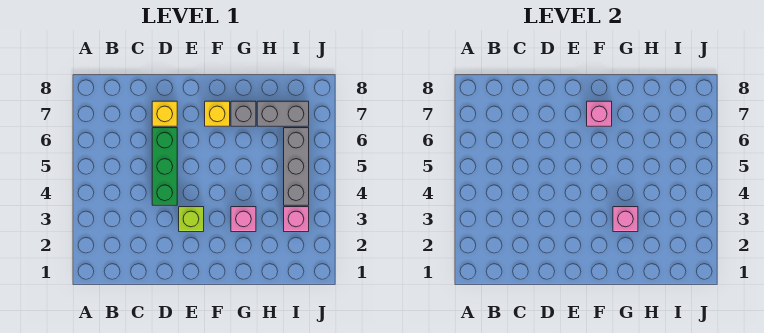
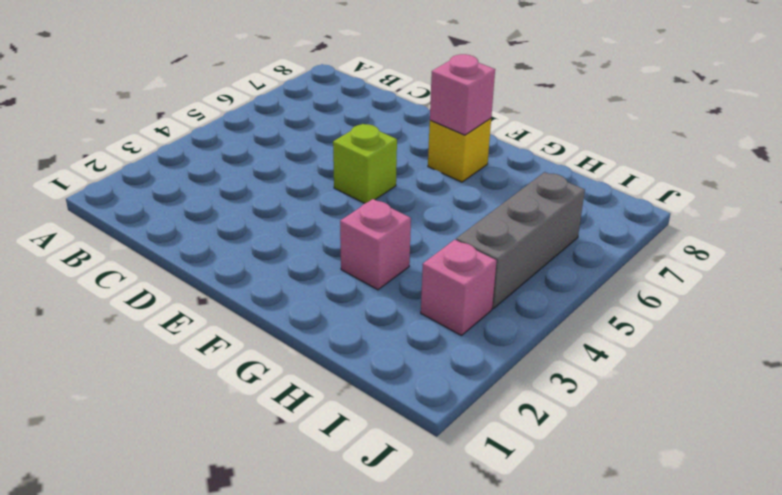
lime 1x1 brick [333,124,397,203] -> lime 1x1 brick moved to [179,207,204,232]
none -> green 1x3 brick [152,128,177,205]
none -> yellow 1x1 brick [152,101,177,126]

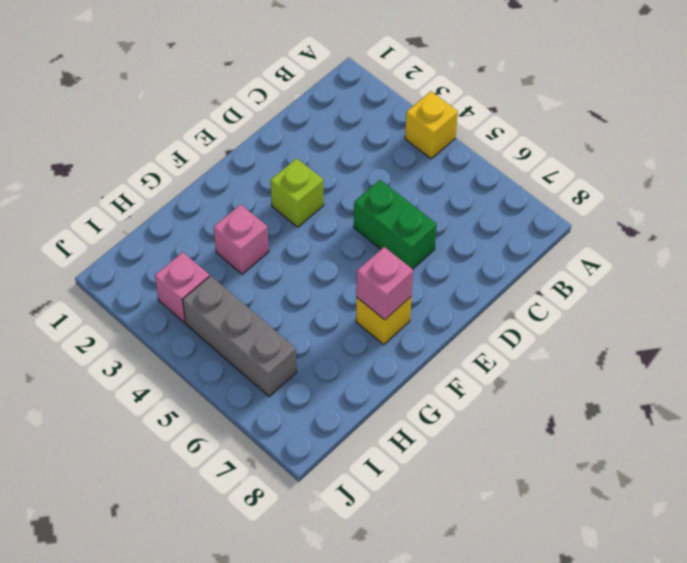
yellow 1x1 brick [405,91,458,159] -> yellow 1x1 brick moved to [152,101,177,126]
green 1x2 brick [354,180,437,269] -> green 1x3 brick [152,128,177,205]
none -> grey 1x1 brick [231,101,256,126]
none -> grey 1x2 brick [257,101,309,126]

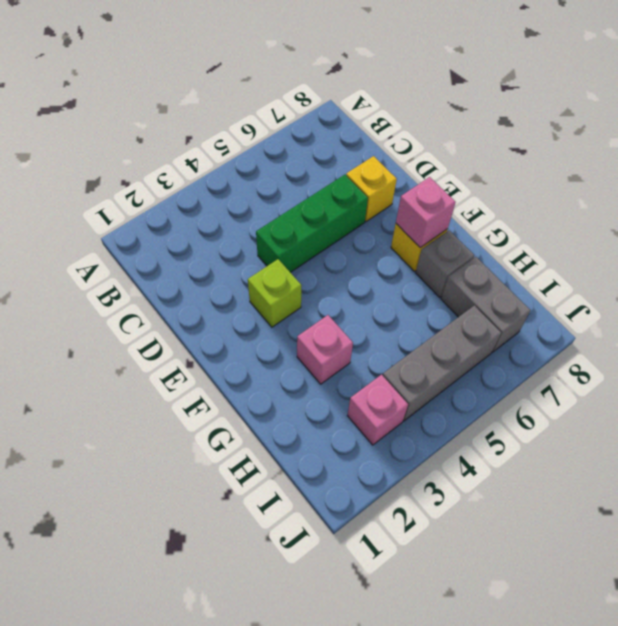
none -> pink 1x1 brick [613,207,638,232]

